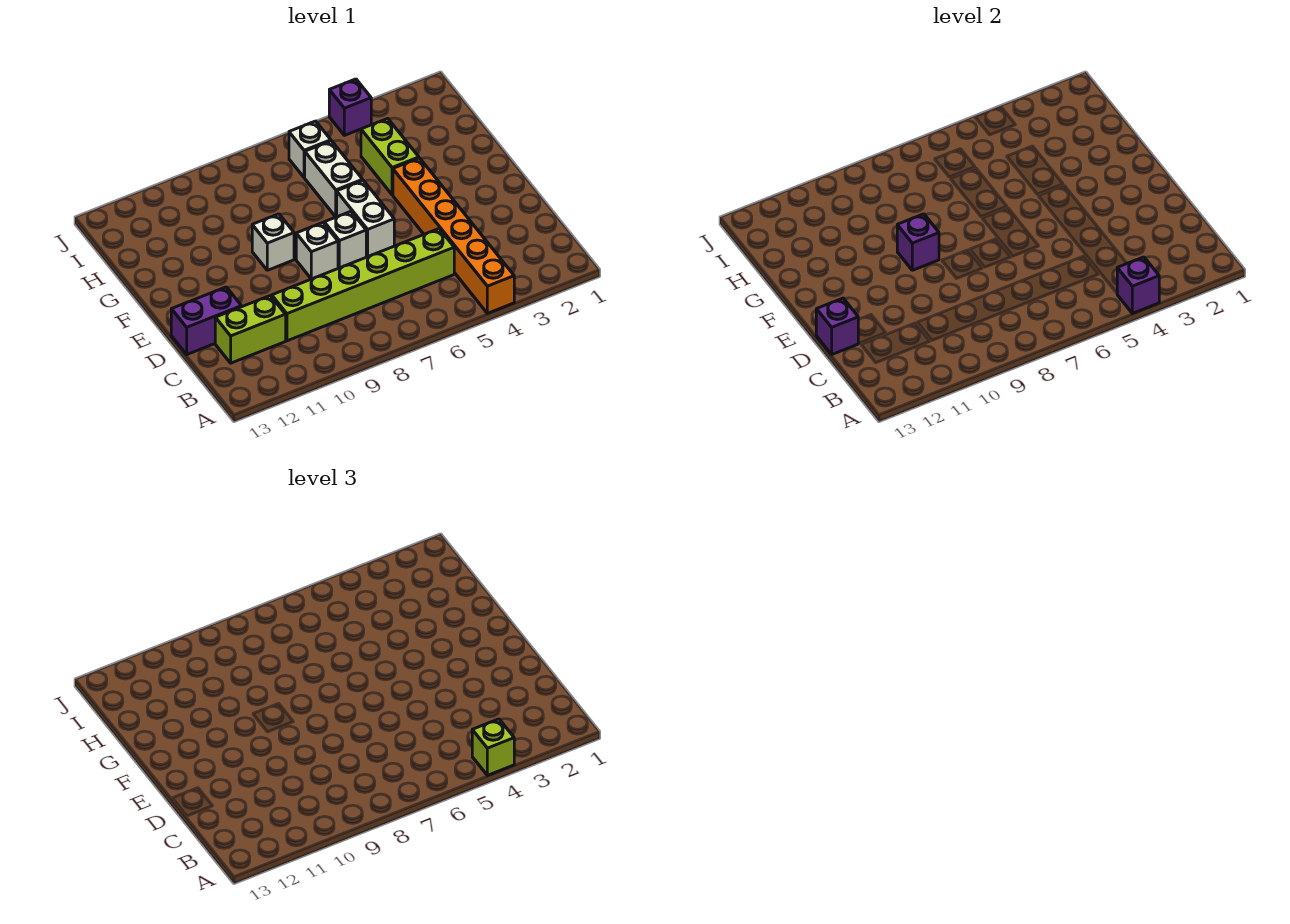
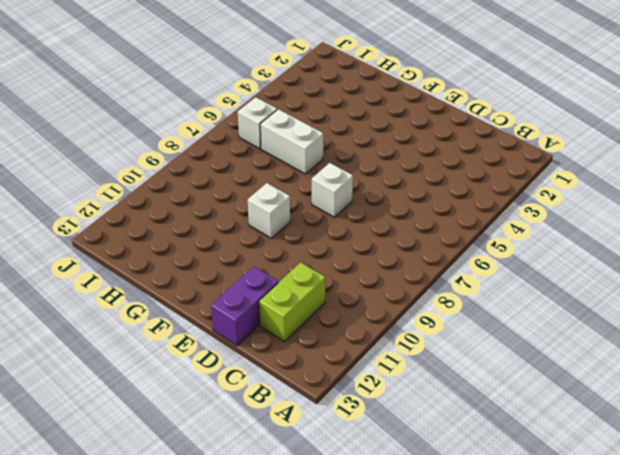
none -> orange 1x6 brick [393,158,514,313]
none -> lime 1x6 brick [271,229,454,341]
none -> white 1x2 brick [337,181,394,257]

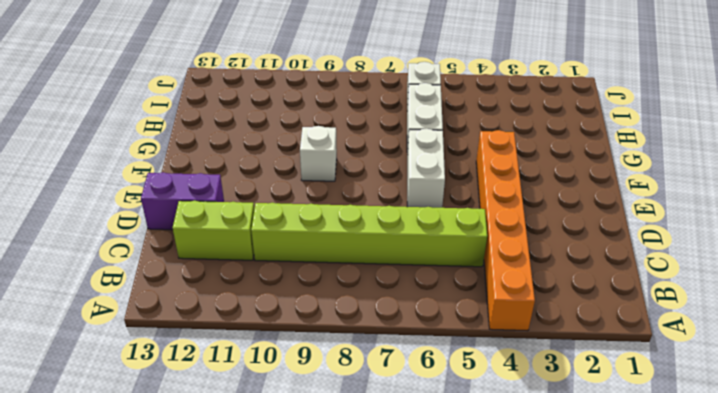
none -> white 1x1 brick [324,211,366,268]
none -> white 1x1 brick [296,223,338,279]
none -> lime 1x2 brick [361,119,419,195]

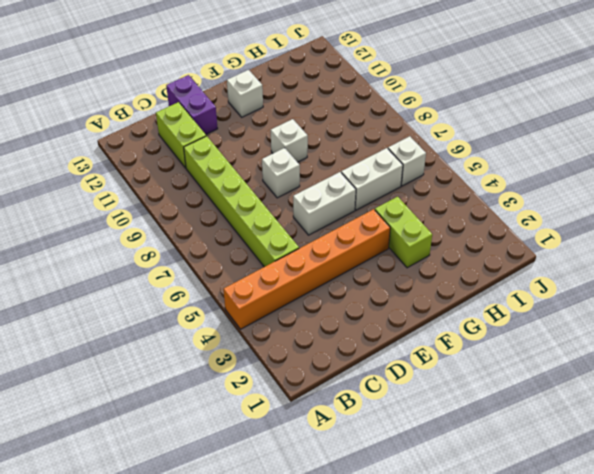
white 1x1 brick [227,70,263,117] -> white 1x1 brick moved to [324,211,366,268]
lime 1x2 brick [375,197,432,268] -> lime 1x2 brick turned to [361,119,419,195]
none -> purple 1x1 brick [329,79,371,135]
none -> purple 1x1 brick [1117,257,1159,313]
none -> purple 1x1 brick [816,298,859,354]

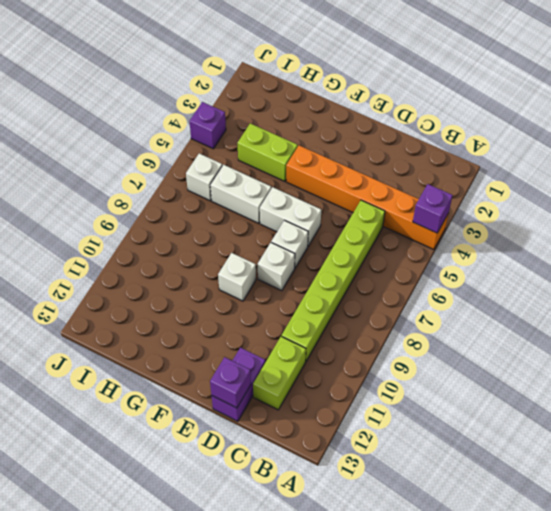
none -> purple 1x1 brick [897,214,939,270]
none -> lime 1x1 brick [472,719,514,775]

